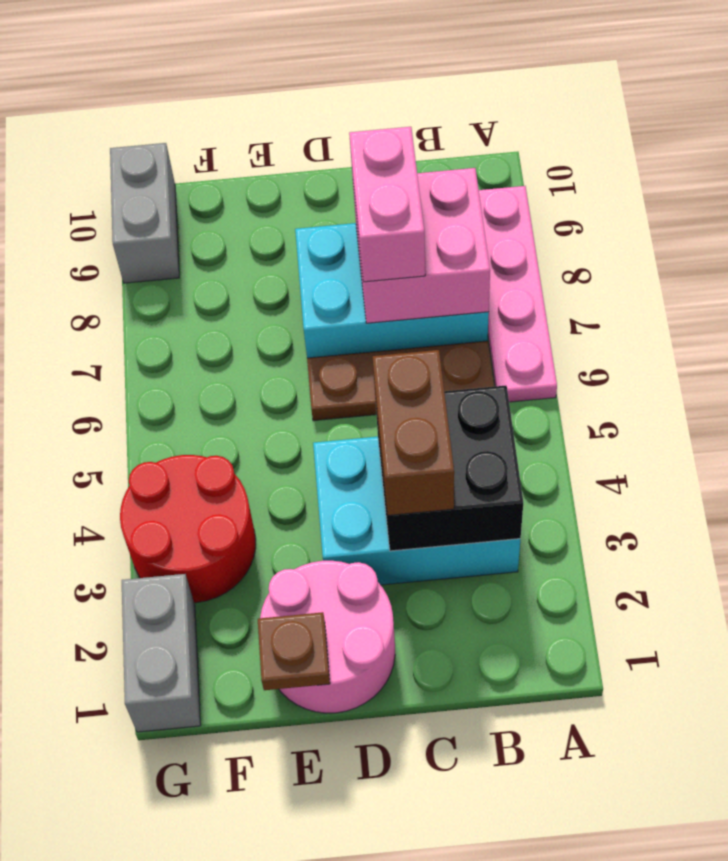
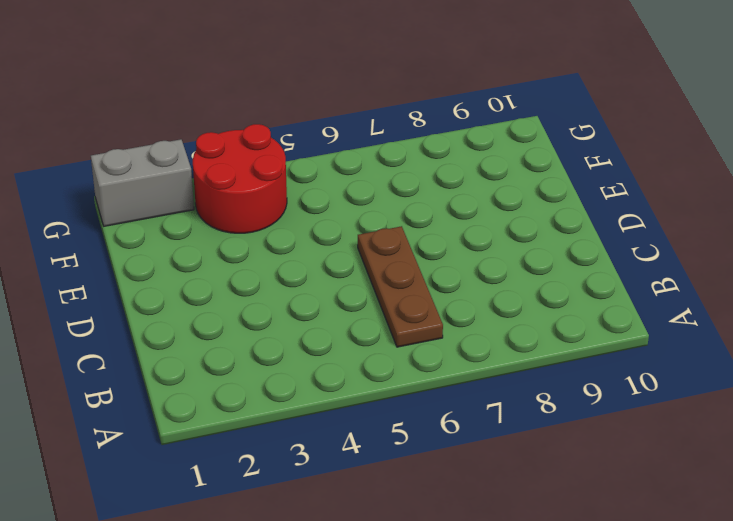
none -> pink 1x4 plate [479,186,557,402]
none -> cyan 2x3 brick [313,437,520,585]
none -> cyan 2x3 brick [295,223,489,358]

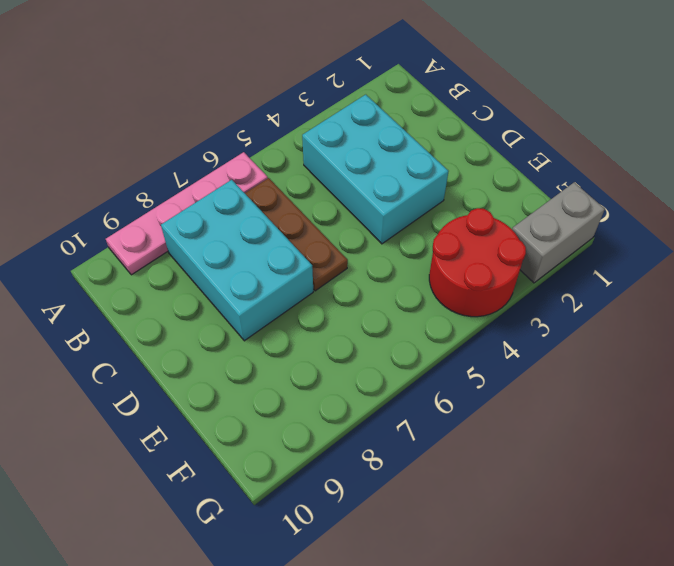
none -> pink 2x2 round brick [260,561,395,713]
none -> grey 1x2 brick [110,143,179,283]
none -> black 2x2 brick [376,386,523,551]

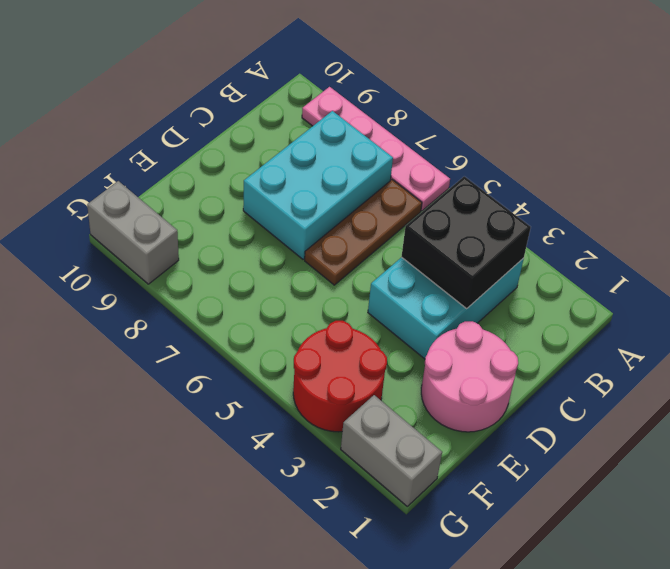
none -> pink 2x2 brick [353,168,490,323]
none -> brown 1x1 plate [258,612,330,690]
none -> brown 1x2 brick [373,350,454,515]

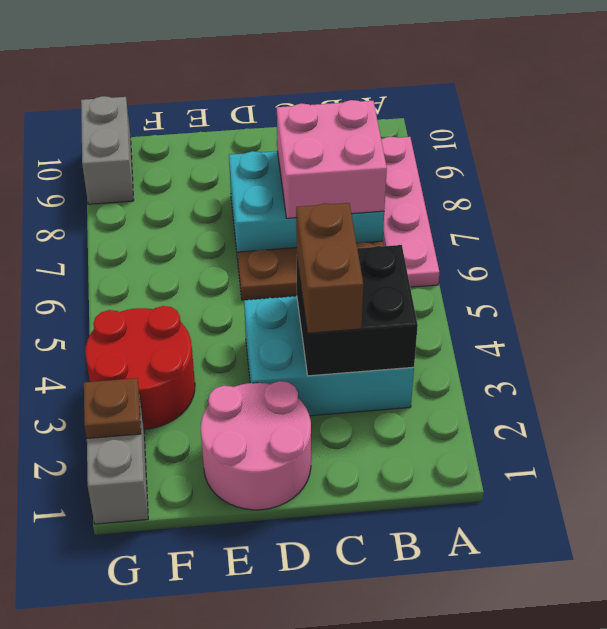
brown 1x1 plate [84,378,141,438] -> brown 1x1 plate moved to [258,612,330,690]
none -> pink 1x2 brick [349,127,425,282]

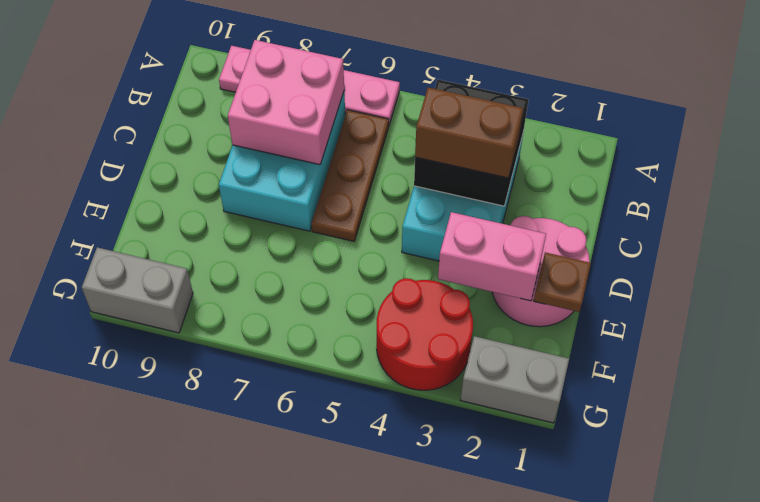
pink 1x2 brick [438,212,546,301] -> pink 1x2 brick moved to [349,127,425,282]

